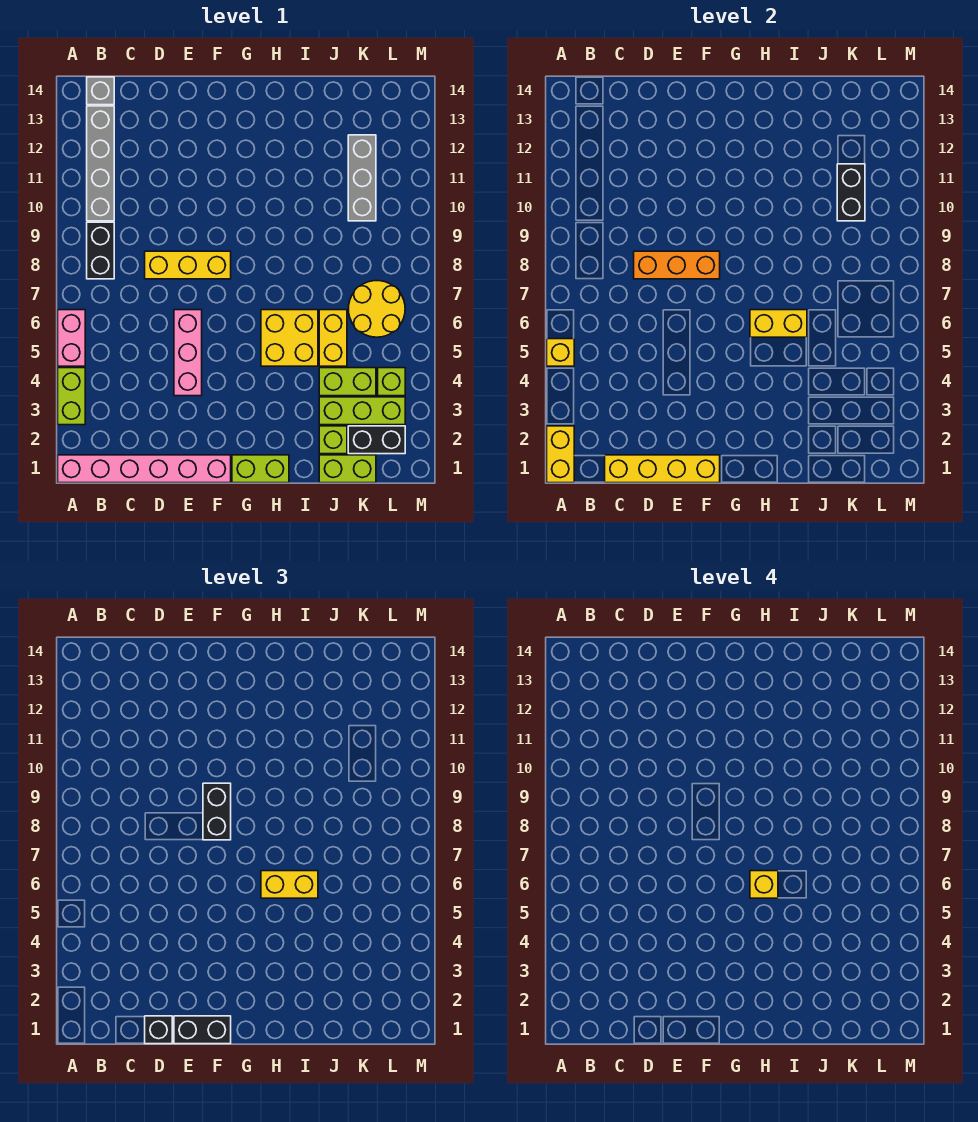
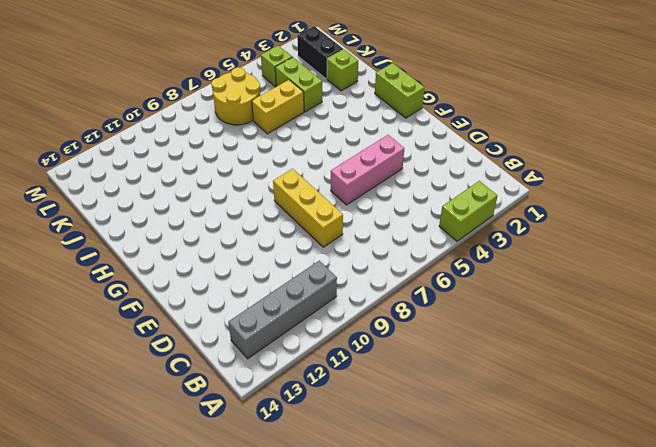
none -> pink 1x6 brick [58,455,231,483]
none -> pink 1x2 brick [58,310,85,366]
none -> black 1x2 brick [87,222,114,279]
none -> grey 1x1 brick [87,77,114,105]

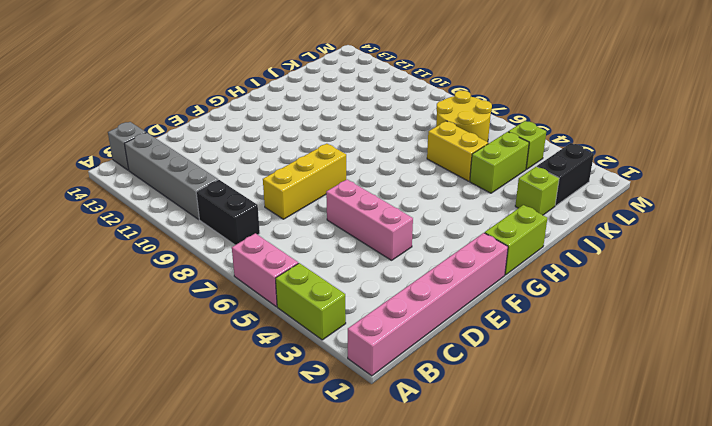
none -> yellow 2x2 brick [261,310,318,366]
none -> lime 1x2 brick [319,455,376,483]
none -> lime 1x3 brick [319,397,405,425]
none -> grey 1x3 brick [348,135,376,221]

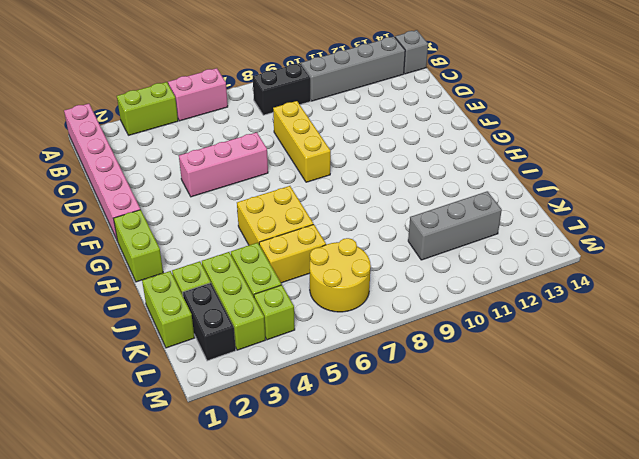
none -> yellow 1x2 brick [547,426,574,483]
none -> yellow 1x1 brick [547,339,574,366]
none -> yellow 1x4 brick [605,455,720,483]
none -> orange 1x3 brick [634,251,720,279]

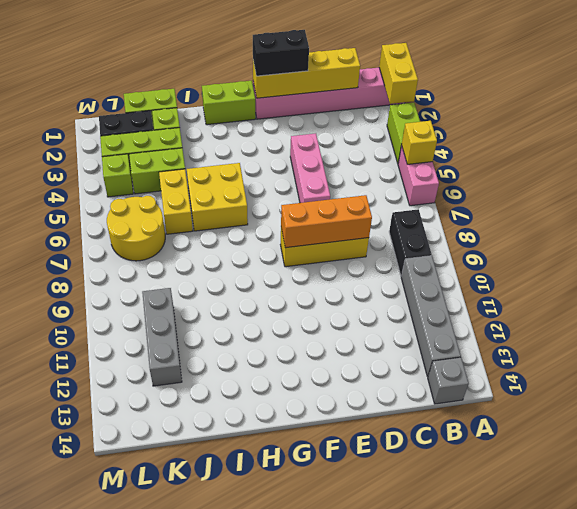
none -> yellow 1x2 brick [750,310,807,337]
none -> black 1x2 brick [837,164,865,221]
none -> black 1x1 brick [145,1016,172,1044]
none -> black 1x2 brick [203,783,231,840]

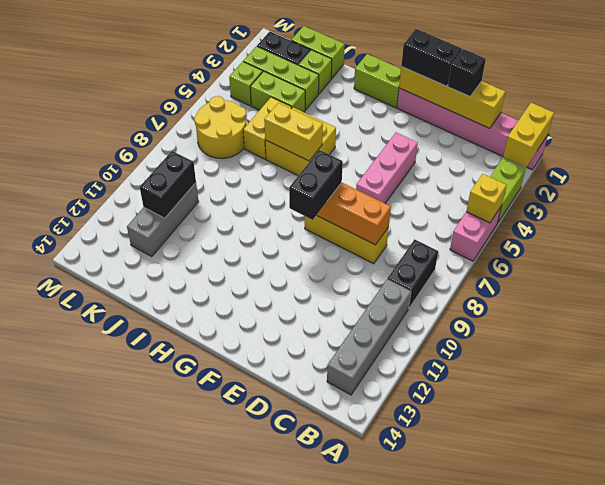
none -> grey 1x1 brick [87,77,114,105]
none -> yellow 1x2 brick [261,871,318,898]
none -> yellow 1x1 brick [750,871,778,898]

